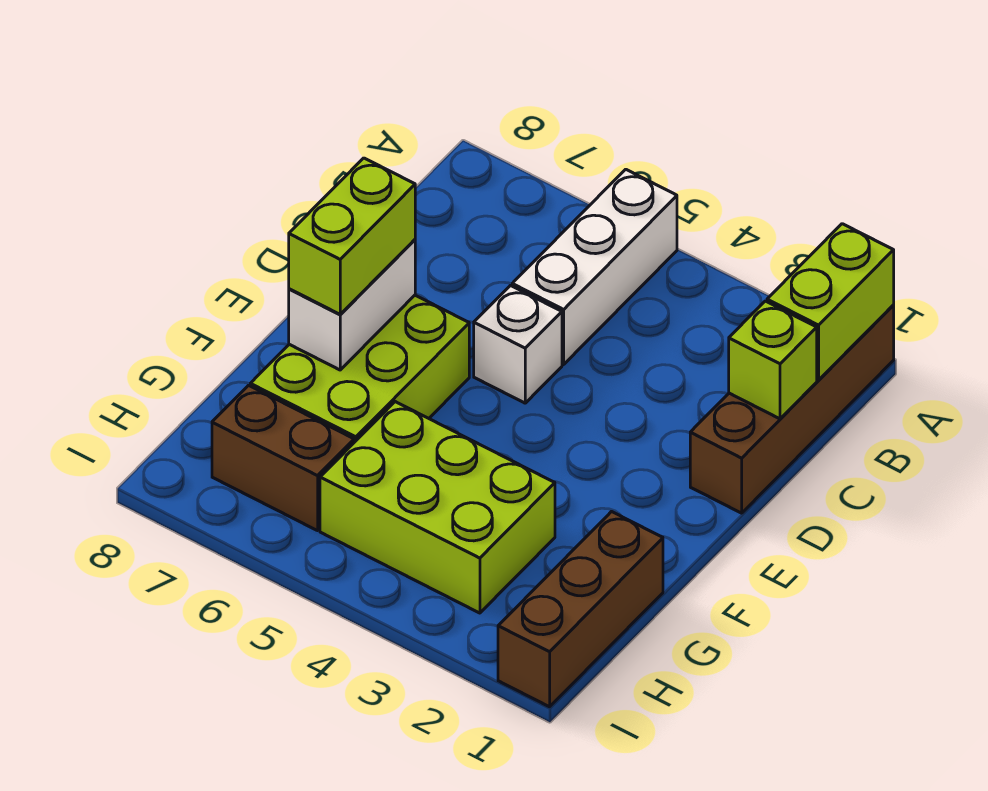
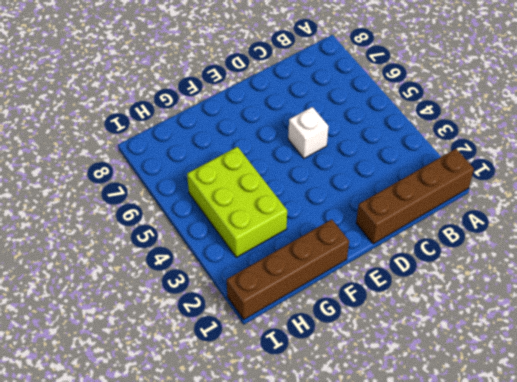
brown 1x4 brick [227,219,349,319] -> brown 1x3 brick [498,512,663,707]
none -> white 1x3 brick [512,169,677,364]
none -> lime 2x3 brick [250,295,469,442]

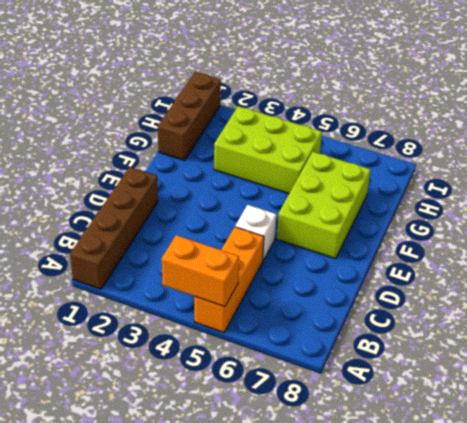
orange 1x2 brick [162,235,239,307] -> none
orange 1x3 brick [194,227,264,332] -> white 1x3 brick [512,169,677,364]
none -> brown 1x2 brick [212,385,354,531]
none -> lime 1x2 brick [767,224,894,380]

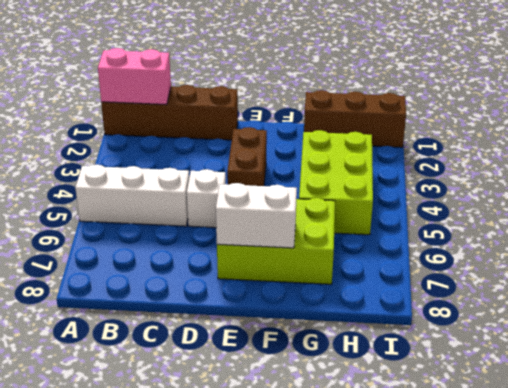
pink 1x2 brick [98,48,171,105] -> lime 1x2 brick [767,224,894,380]
brown 1x2 brick [227,127,267,186] -> brown 1x2 brick moved to [212,385,354,531]
none -> lime 1x1 brick [729,301,817,419]
none -> lime 1x2 brick [289,158,415,314]

